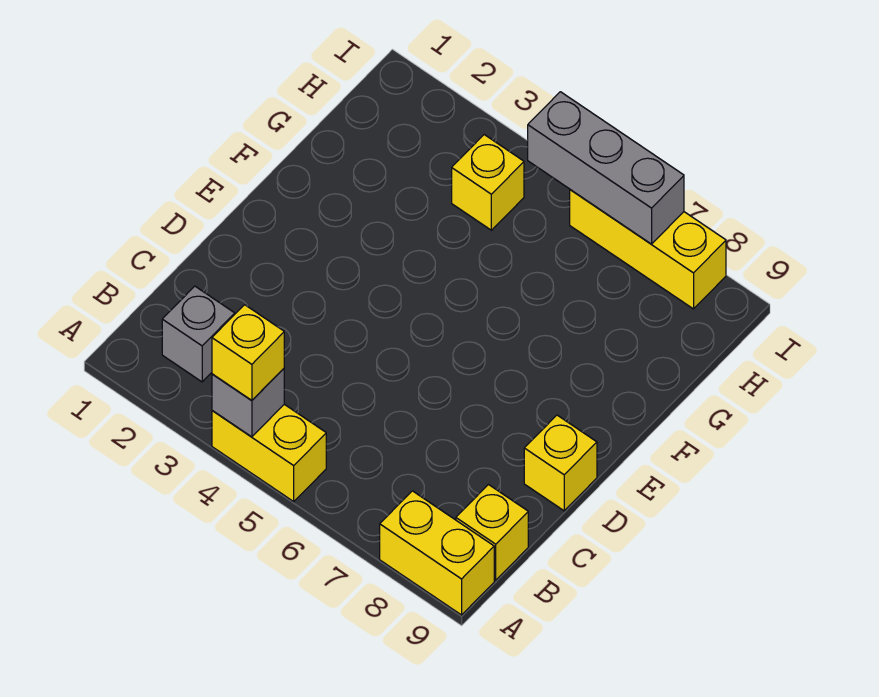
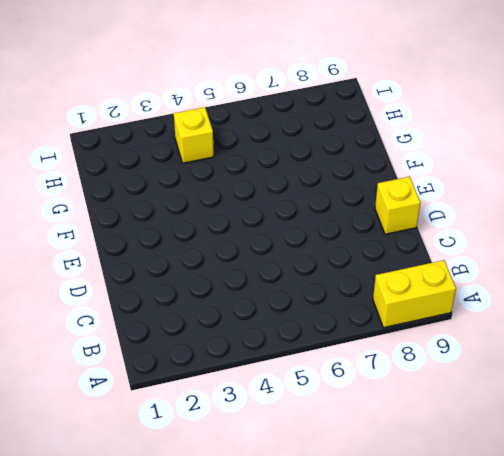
none -> yellow 1x2 brick [212,404,326,502]
none -> grey 1x1 brick [162,286,235,382]

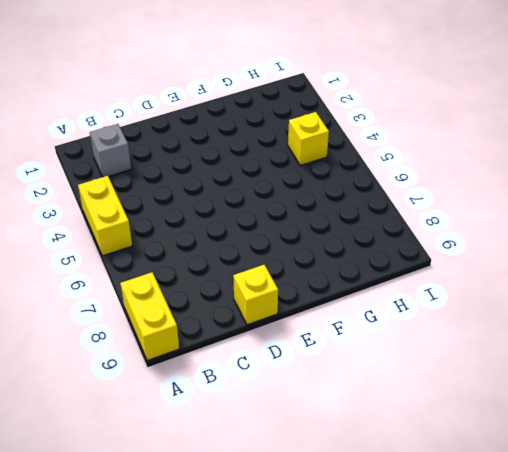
none -> yellow 1x1 brick [456,485,528,580]
none -> yellow 1x3 brick [570,190,726,309]

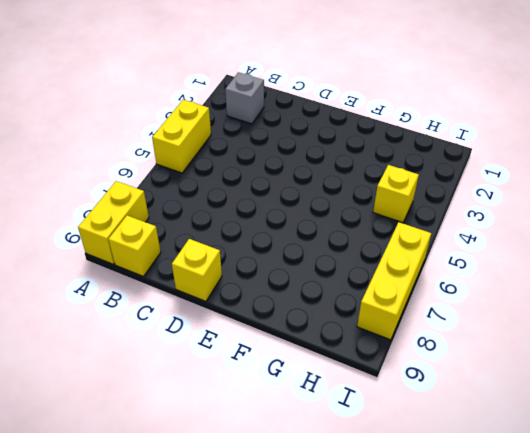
none -> grey 1x1 brick [212,369,284,437]
none -> grey 1x3 brick [528,92,684,244]

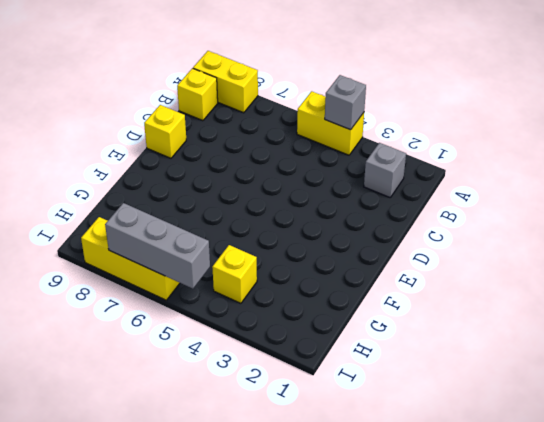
none -> yellow 1x1 brick [212,305,284,400]

